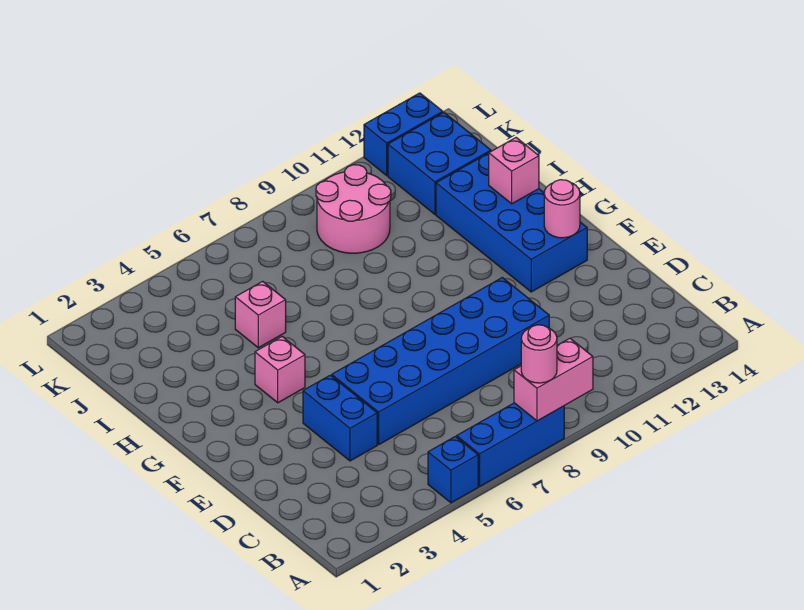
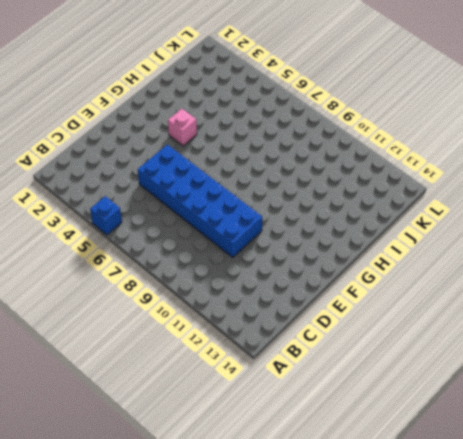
none -> blue 1x3 brick [457,403,564,486]
none -> blue 1x2 brick [303,375,377,461]
none -> blue 2x4 brick [436,153,587,292]

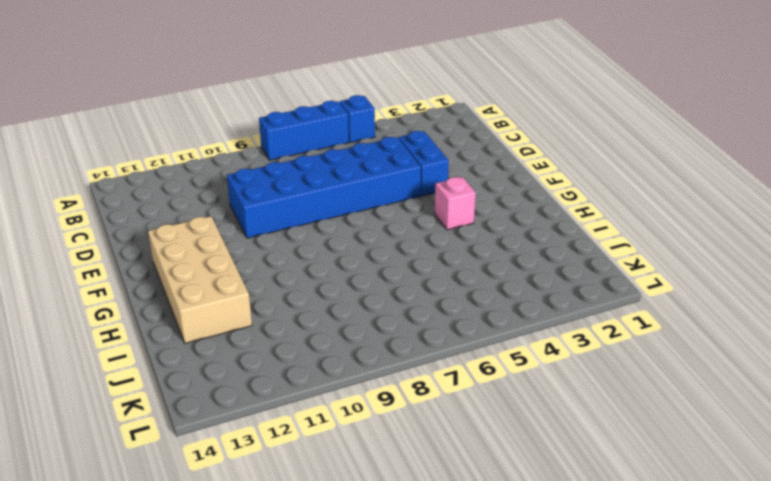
tan 2x4 brick [148,216,252,343] -> blue 2x4 brick [436,153,587,292]
none -> pink 1x1 brick [235,281,286,348]
none -> pink 2x2 round brick [316,165,391,253]
none -> blue 2x2 brick [388,112,491,214]

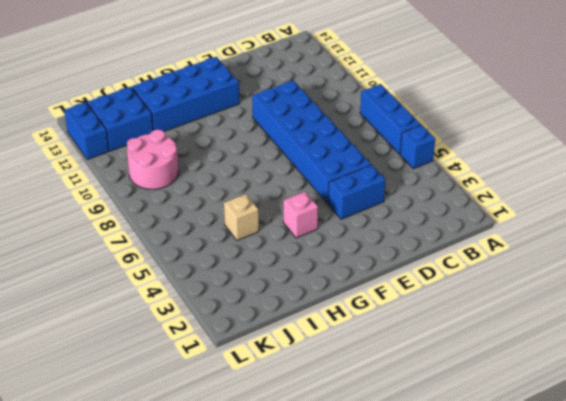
tan 1x1 brick [224,194,259,240] -> pink 1x1 brick [235,281,286,348]
none -> pink 1x2 brick [514,338,593,421]
none -> pink 1x1 round brick [544,180,580,238]
none -> pink 1x1 brick [489,138,539,204]

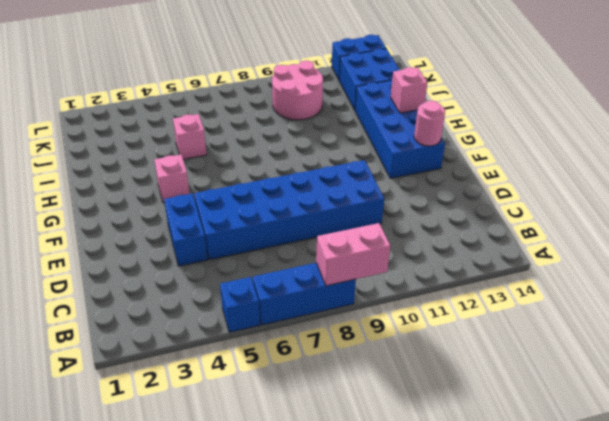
none -> pink 1x1 round brick [521,325,557,383]

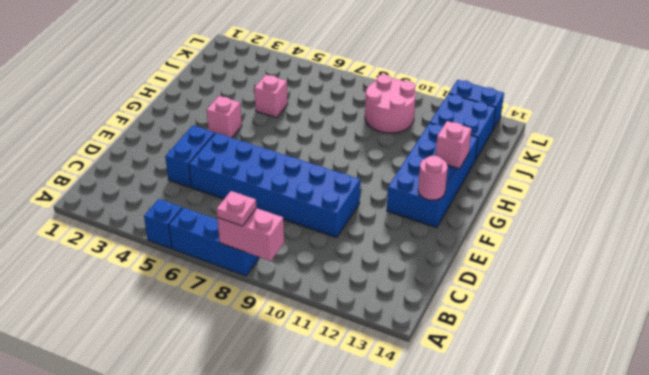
pink 1x1 plate [217,191,256,226] -> pink 1x1 round brick [521,325,557,383]

